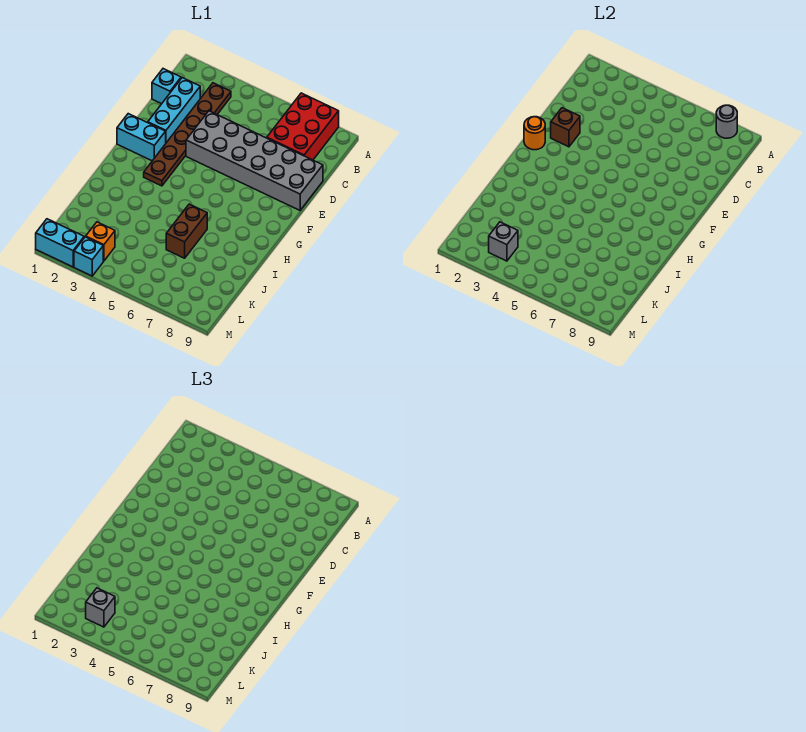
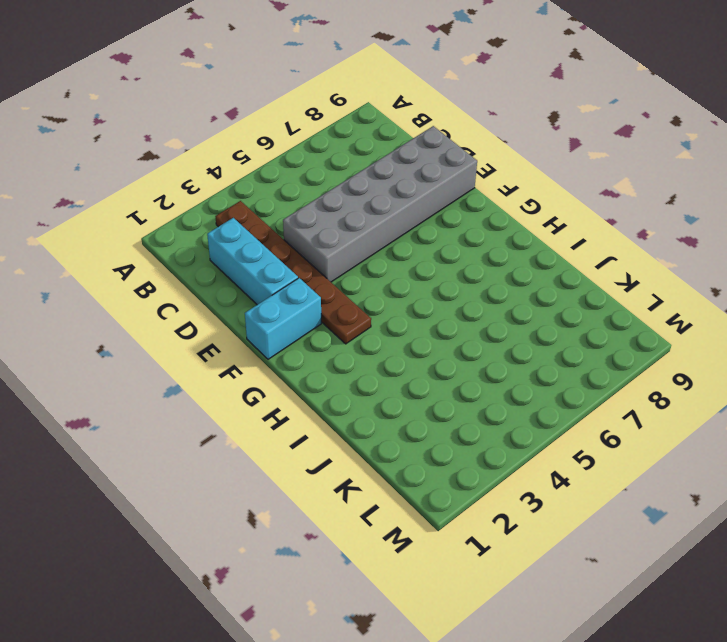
none -> red 2x3 brick [267,93,339,160]
none -> cyan 1x1 brick [152,69,181,104]
none -> brown 1x2 brick [166,204,207,258]

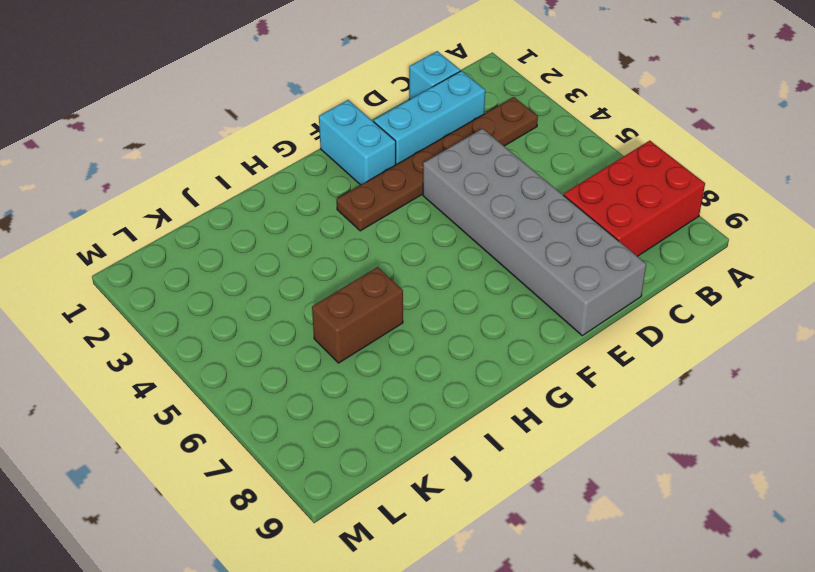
none -> orange 1x1 brick [86,222,115,261]
none -> cyan 1x2 brick [36,219,84,267]
none -> cyan 1x1 brick [74,237,103,276]

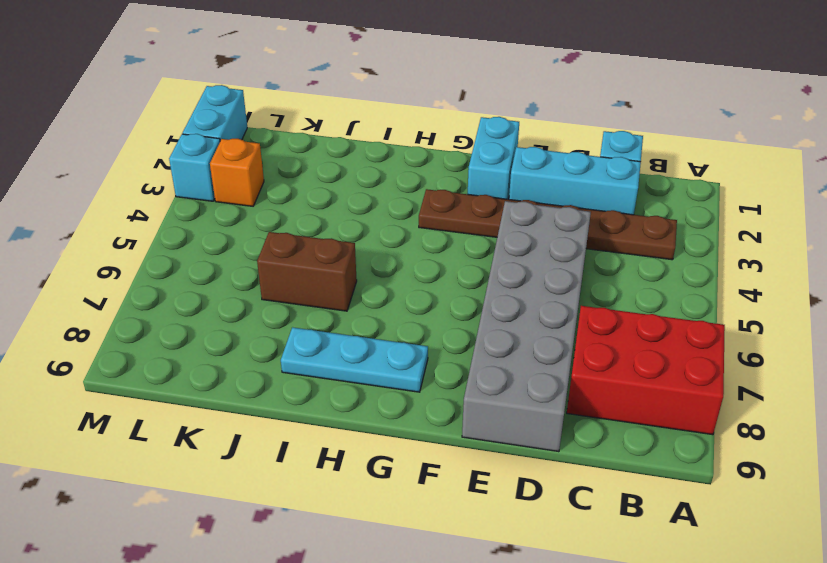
cyan 1x3 plate [281,327,428,392] -> none
none -> grey 1x1 round brick [716,105,737,138]
none -> brown 1x1 brick [551,108,580,147]
none -> orange 1x1 round brick [524,117,545,150]

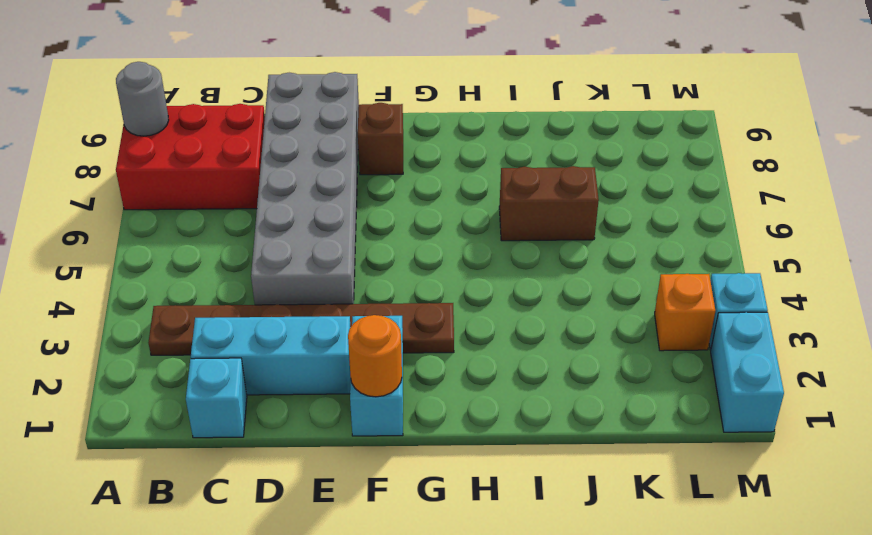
brown 1x1 brick [358,103,403,175] -> brown 1x1 brick moved to [551,108,580,147]
none -> grey 1x1 brick [489,222,518,261]
none -> grey 1x1 brick [86,588,115,627]

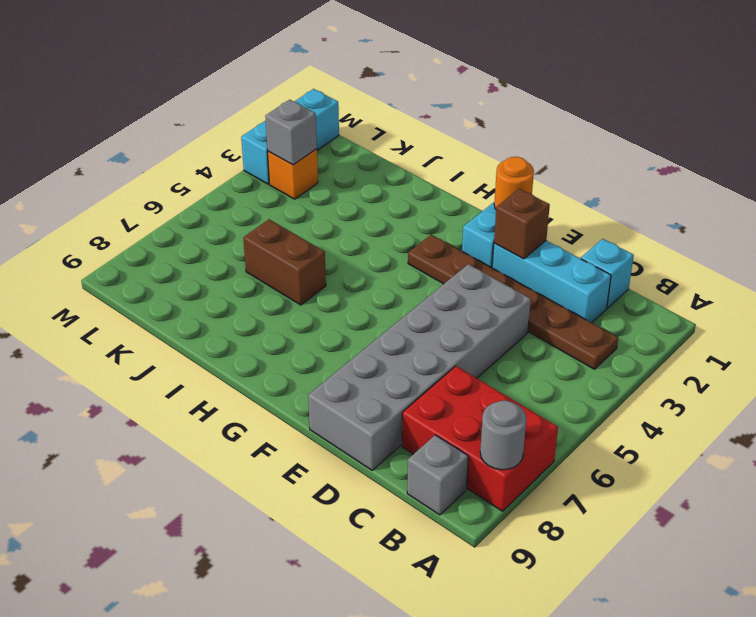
grey 1x1 brick [407,435,468,515] -> grey 1x1 brick moved to [86,588,115,627]

